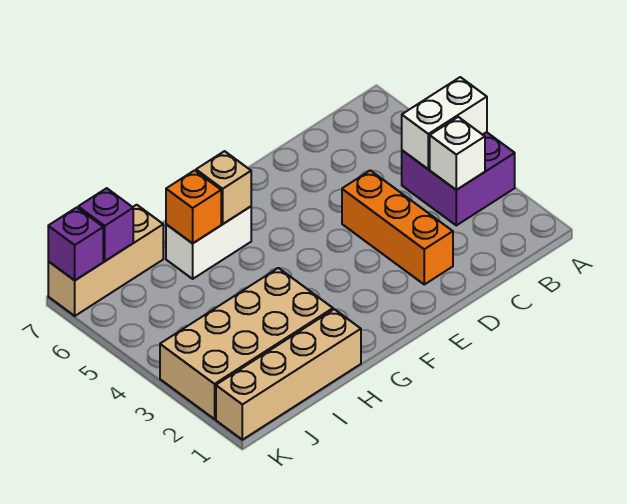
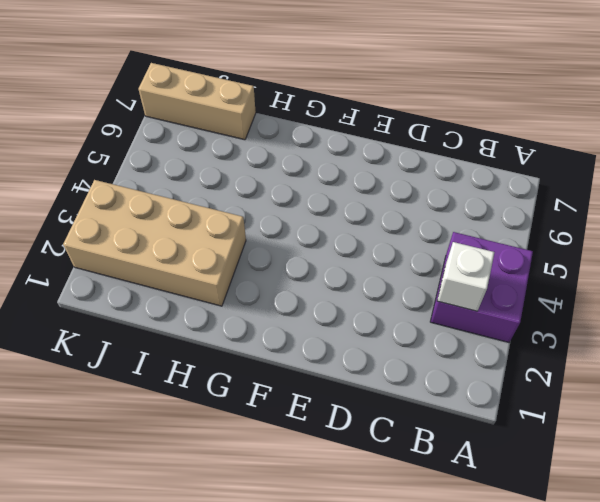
none -> orange 1x3 brick [342,170,453,284]
none -> white 1x2 brick [166,207,251,279]
none -> tan 1x4 brick [216,309,361,440]

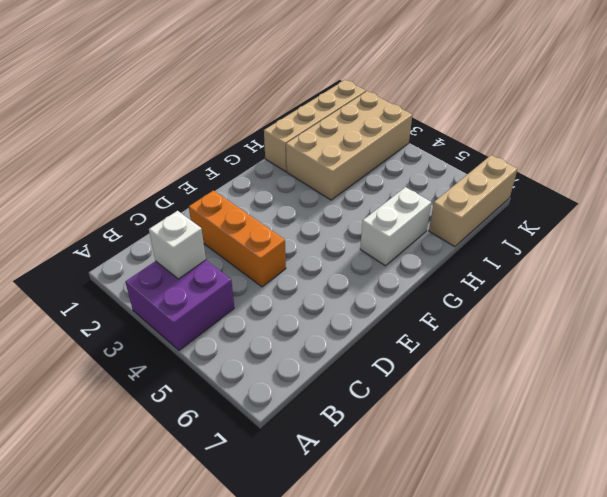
none -> white 1x2 brick [402,77,487,169]
none -> tan 1x1 brick [196,151,251,224]
none -> orange 1x1 brick [166,170,221,243]

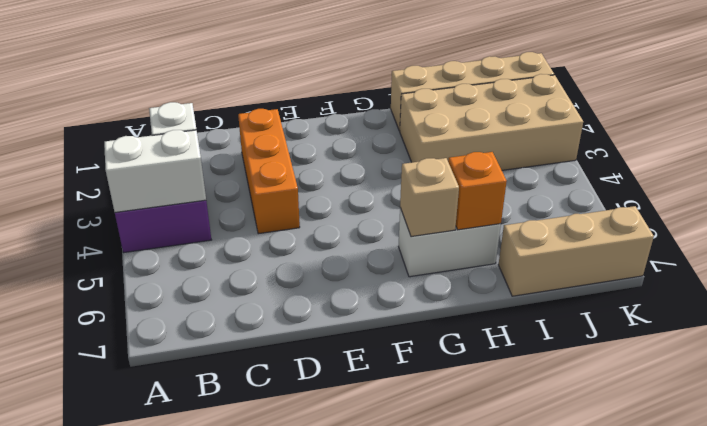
none -> purple 1x1 brick [78,188,133,261]
none -> purple 1x1 brick [48,207,103,280]

